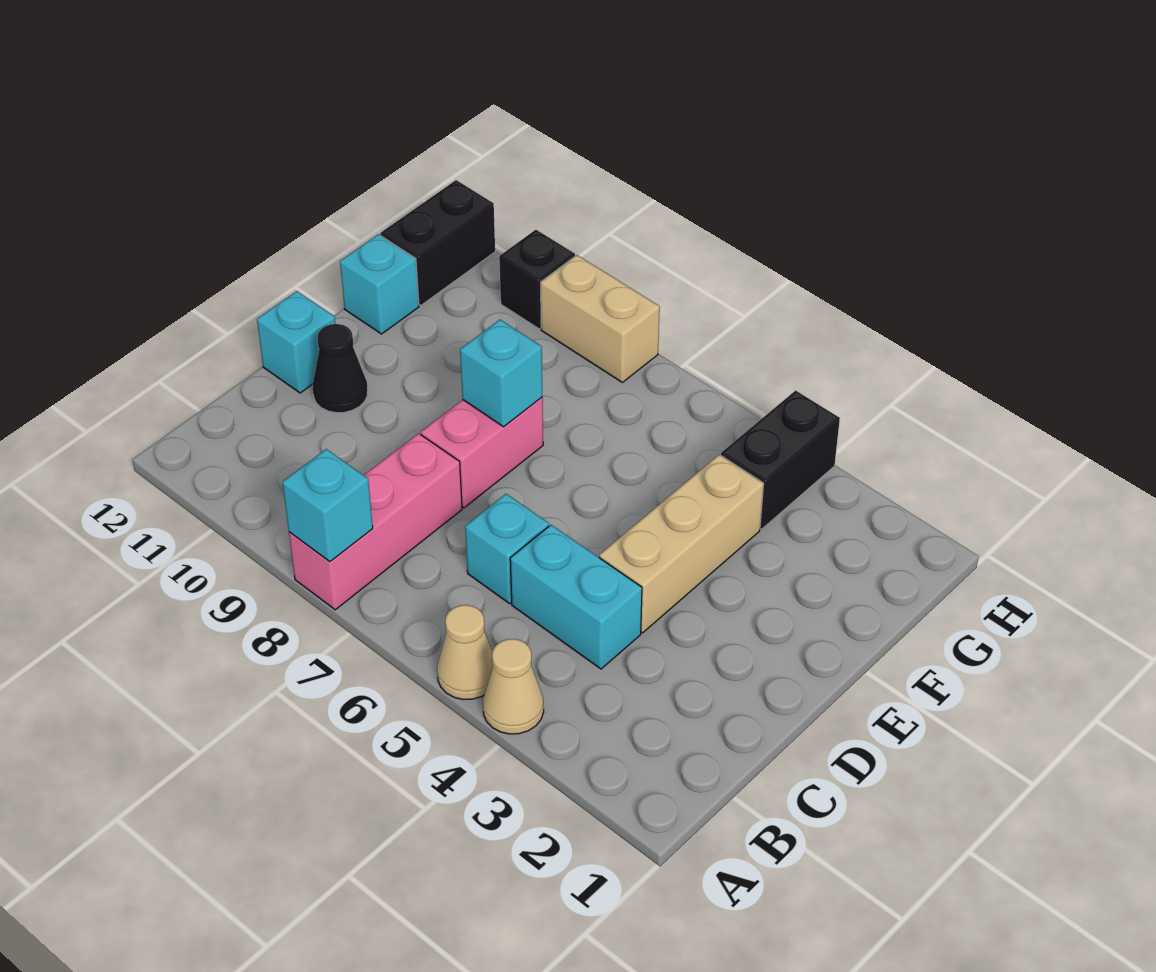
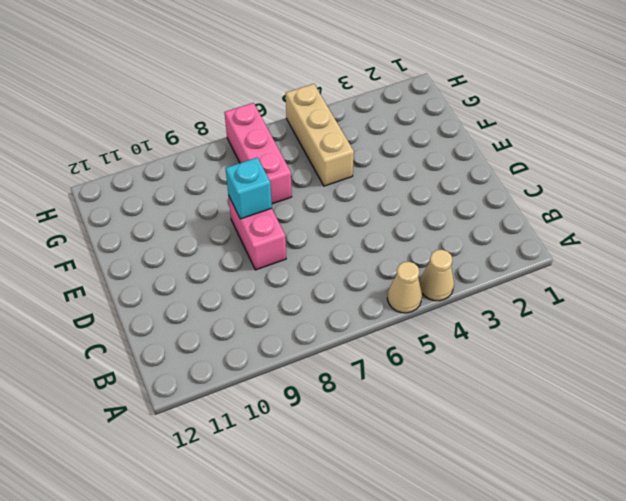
tan 1x3 brick [286,84,354,186] -> tan 1x3 brick moved to [599,455,764,633]
pink 1x3 brick [224,103,292,204] -> pink 1x3 brick moved to [289,433,462,610]
none -> cyan 1x2 brick [510,525,642,669]
none -> cyan 1x1 brick [465,494,549,603]
none -> black 1x1 cone [313,324,368,413]

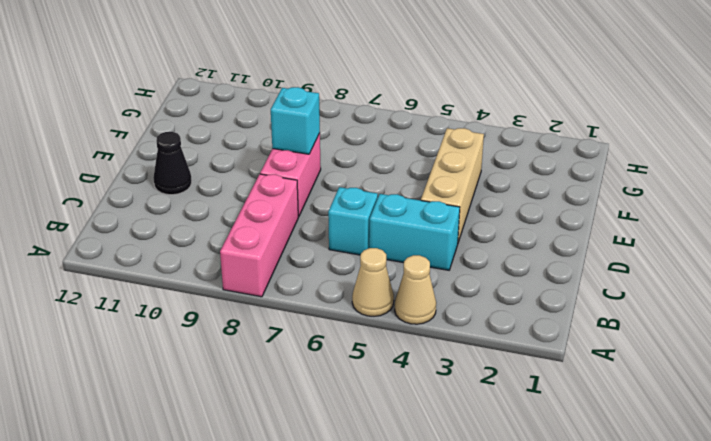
none -> cyan 1x1 brick [257,291,335,393]
none -> cyan 1x1 brick [340,234,419,334]
none -> black 1x2 brick [721,391,840,529]

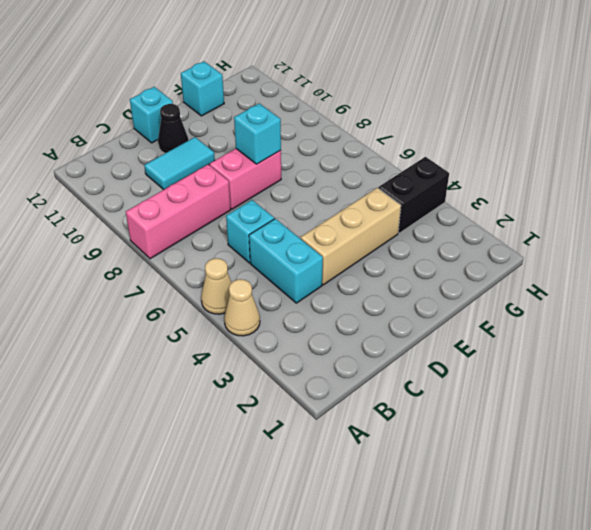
cyan 1x2 tile [144,137,215,190] -> none
none -> black 1x2 brick [380,180,495,305]
none -> tan 1x2 brick [541,255,660,382]
none -> black 1x1 brick [499,230,575,329]

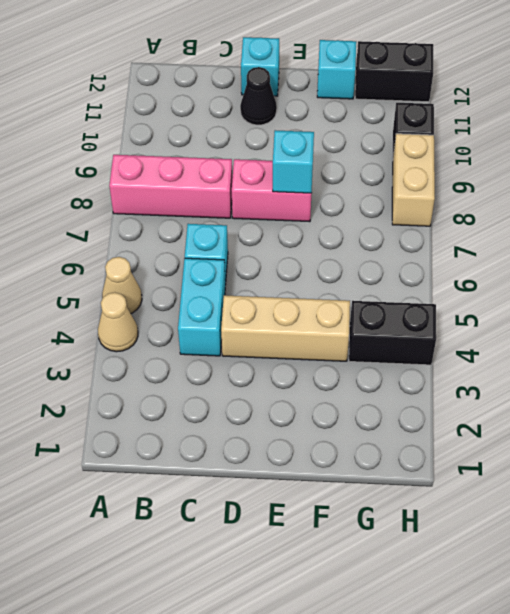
none -> cyan 1x1 brick [282,449,373,562]

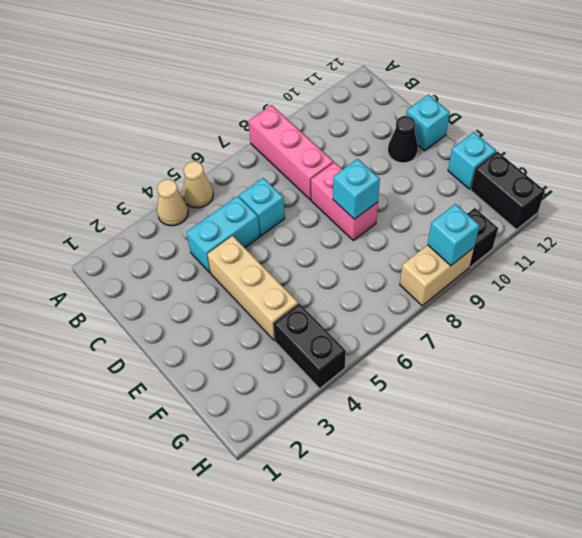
cyan 1x1 brick [428,204,480,266] -> cyan 1x1 brick moved to [282,449,373,562]

